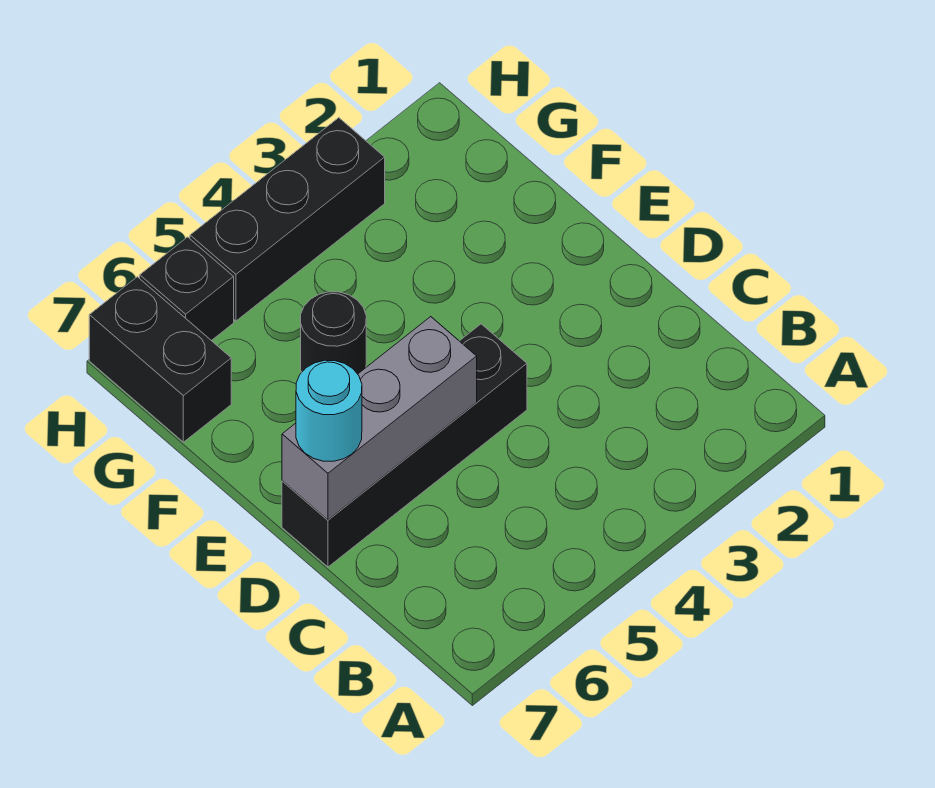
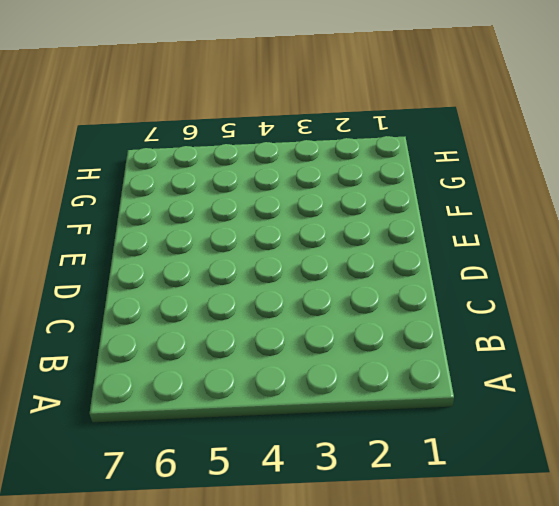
none -> black 1x4 brick [282,324,527,567]
none -> black 1x1 round brick [301,292,366,374]

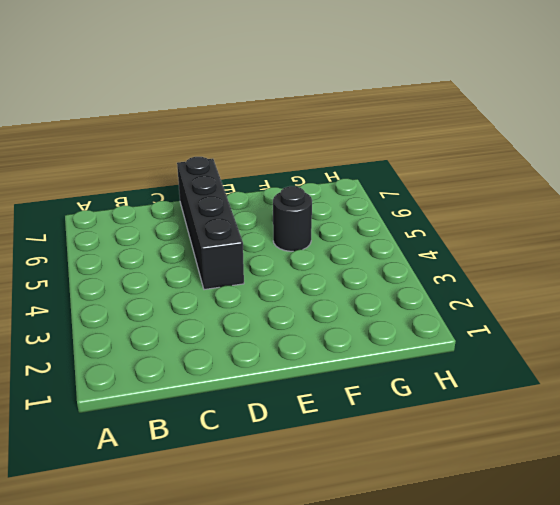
none -> black 1x2 brick [89,277,231,442]
none -> black 1x3 brick [190,118,385,321]

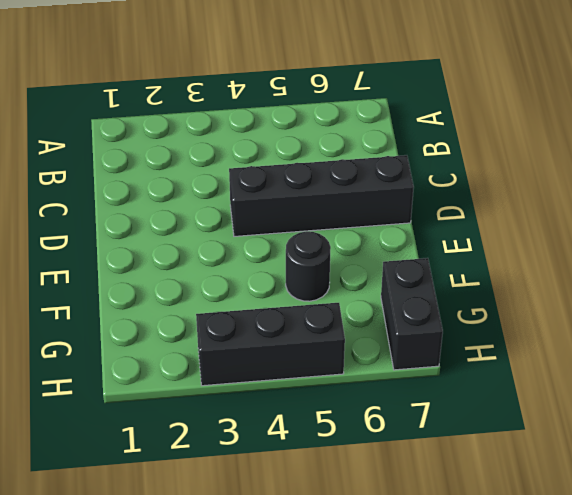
none -> black 1x1 brick [140,237,234,341]
none -> grey 1x3 brick [282,317,477,520]

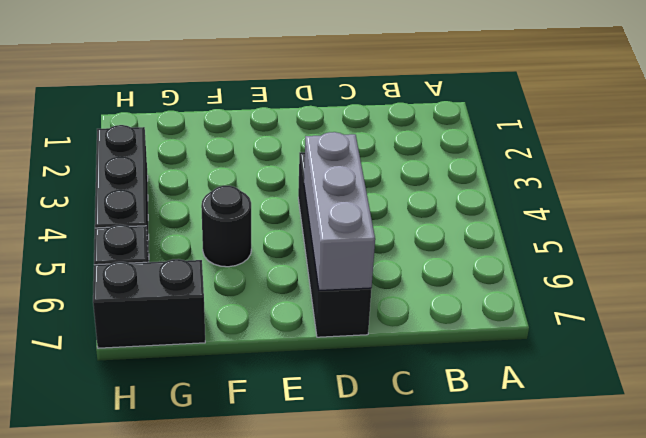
none -> cyan 1x1 round brick [296,360,362,461]

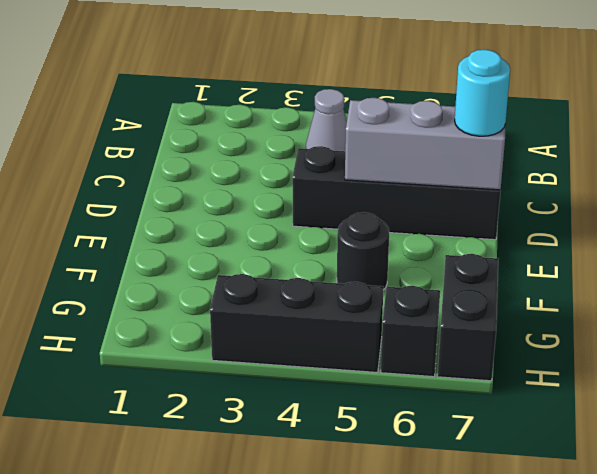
grey 1x1 cone [306,89,347,151] -> none

